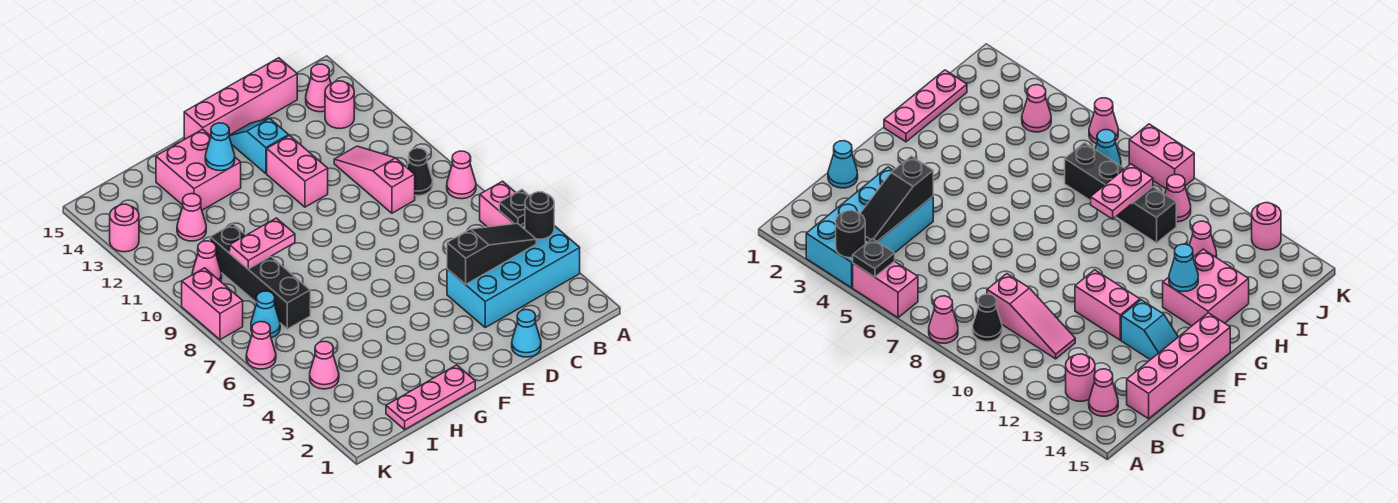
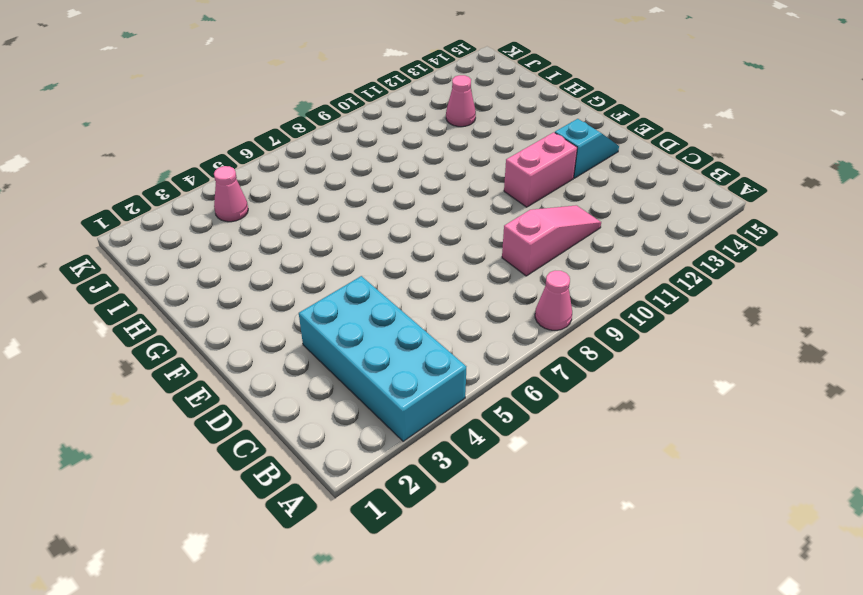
none -> pink 1x2 brick [480,181,525,227]
none -> black 1x1 cone [407,148,433,196]
none -> pink 1x1 round brick [325,81,354,129]

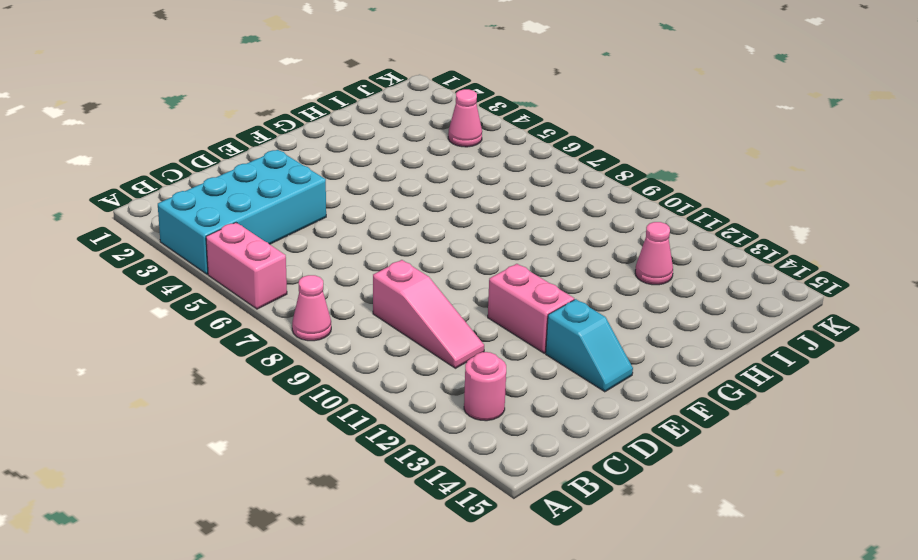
none -> black 1x1 cone [407,148,433,196]
none -> pink 1x1 cone [306,64,331,112]
none -> pink 1x4 brick [184,58,297,139]

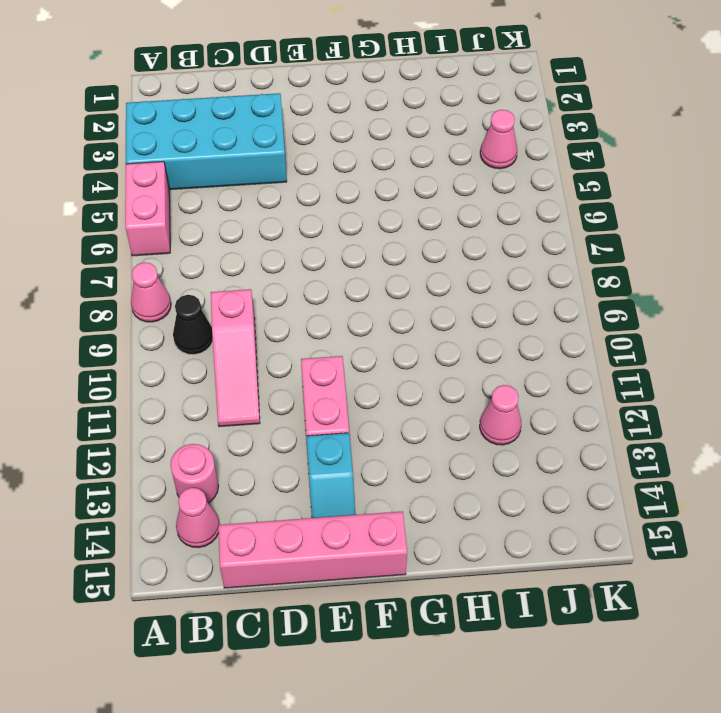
none -> cyan 1x1 cone [512,310,541,357]
none -> pink 1x3 plate [386,365,475,429]
none -> pink 2x2 brick [156,129,241,210]

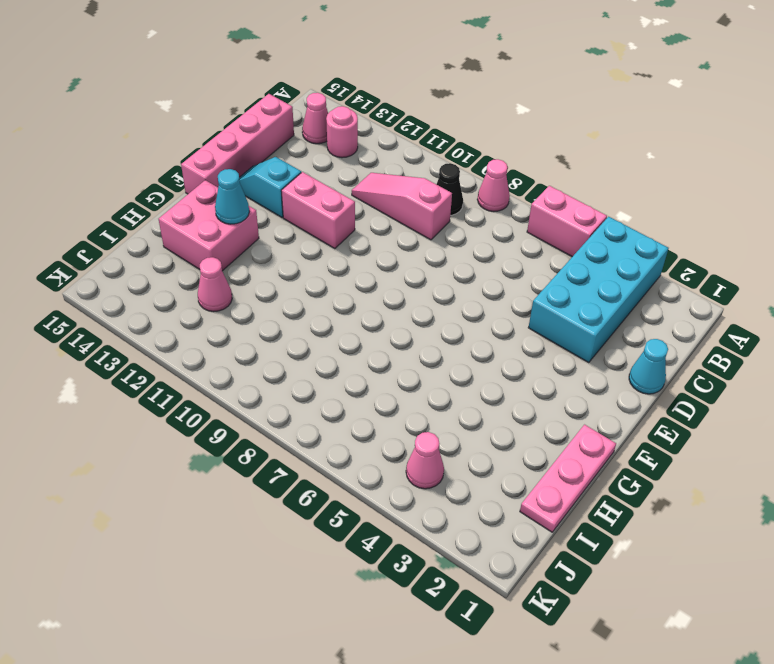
none -> black 1x4 brick [210,224,310,329]
none -> cyan 1x1 cone [251,291,280,338]
none -> pink 1x1 cone [192,241,222,282]

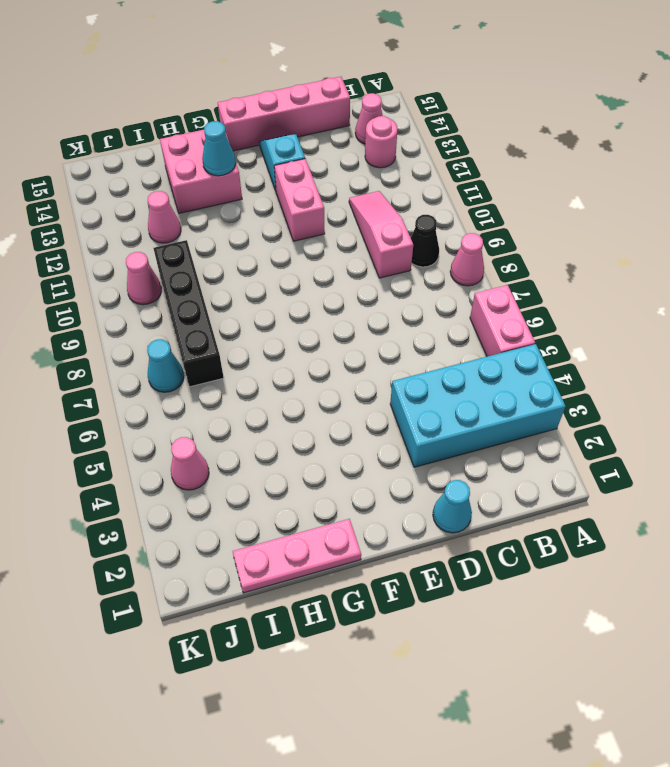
none -> pink 1x1 cone [246,322,276,369]
none -> pink 1x2 brick [182,268,243,340]
none -> pink 1x1 round brick [110,204,139,252]

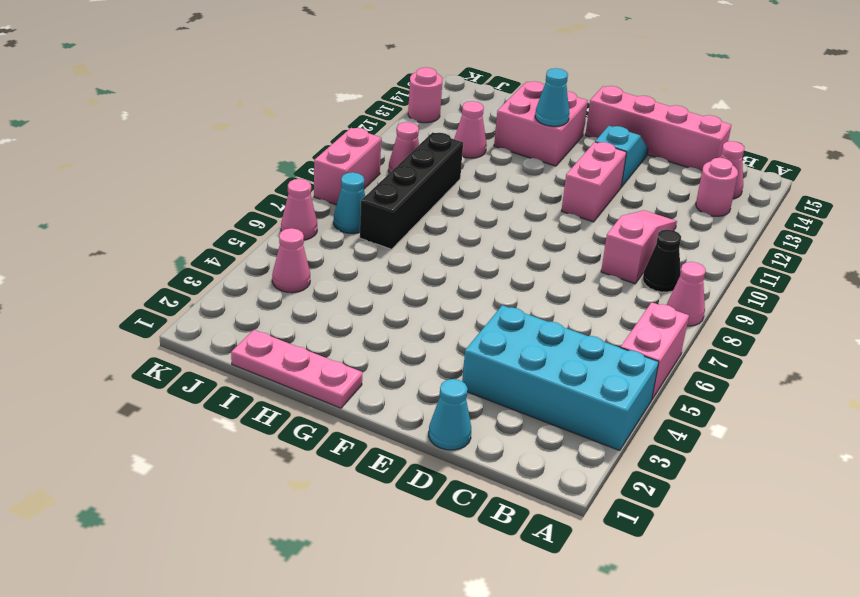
none -> black 1x1 round brick [525,192,554,239]
none -> black 1x1 plate [499,190,529,225]
none -> black 1x3 slope [447,223,536,284]

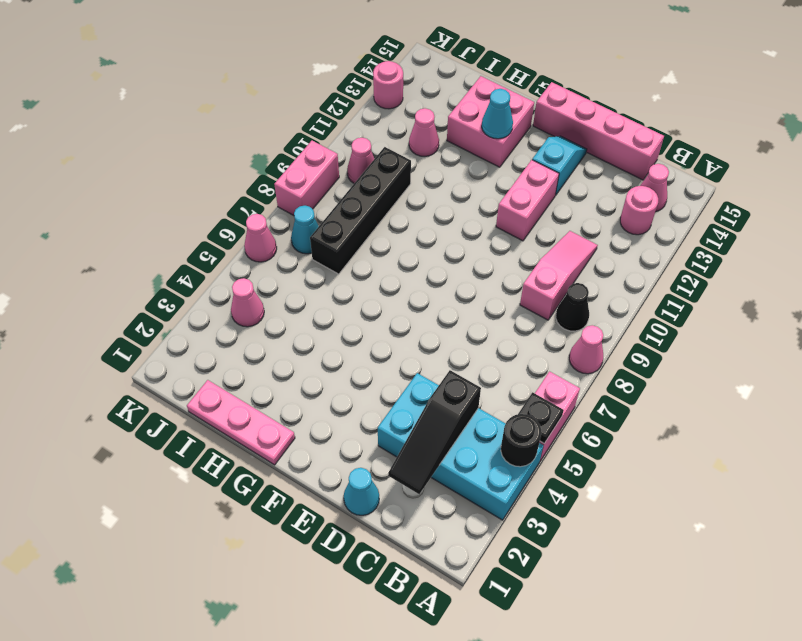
black 1x3 slope [388,370,481,494] -> black 1x3 slope turned to [447,223,536,284]
none -> pink 1x2 plate [230,218,295,269]

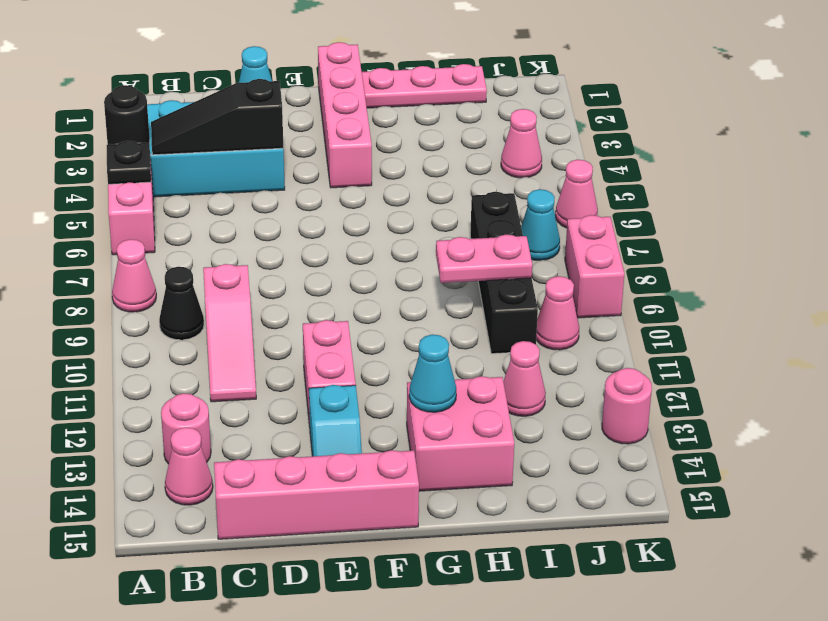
pink 1x4 brick [318,42,372,188] -> none

